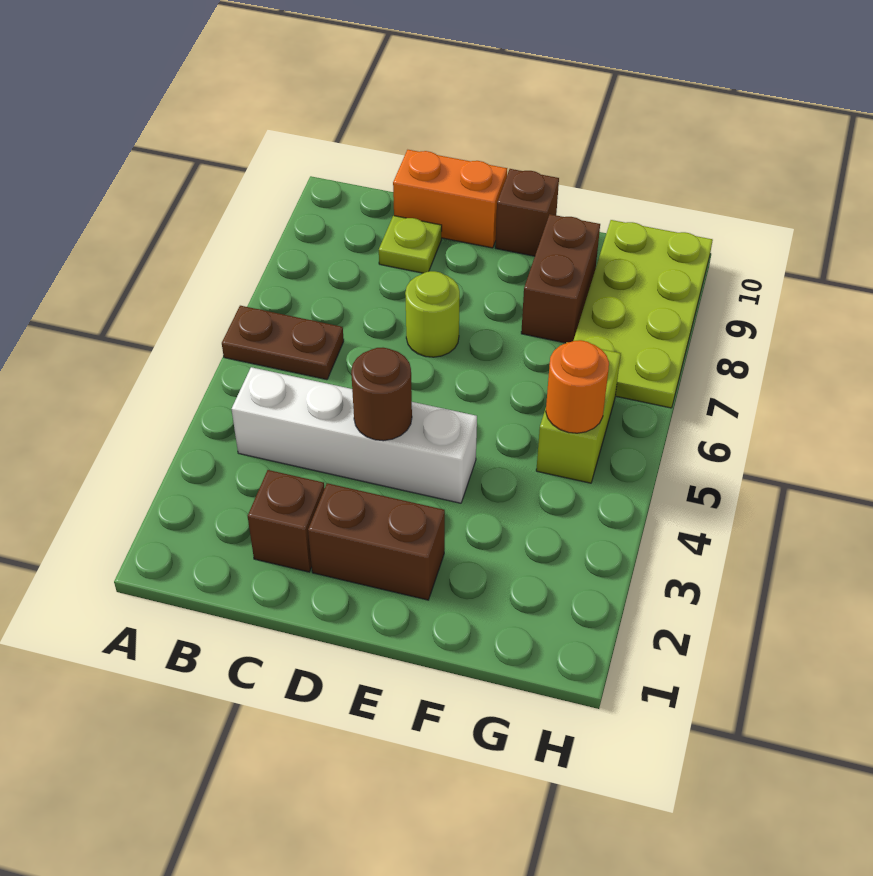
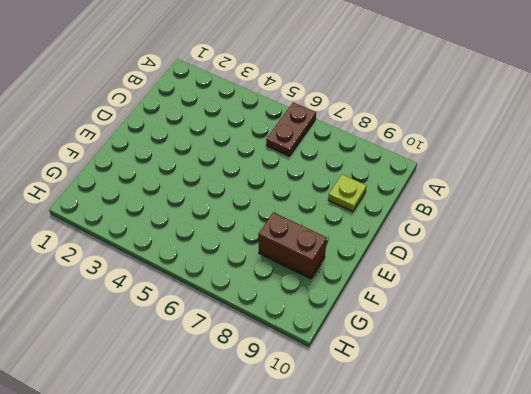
none -> white 1x4 brick [232,367,477,503]
none -> brown 1x1 brick [248,470,325,572]
none -> orange 1x2 brick [393,150,507,248]

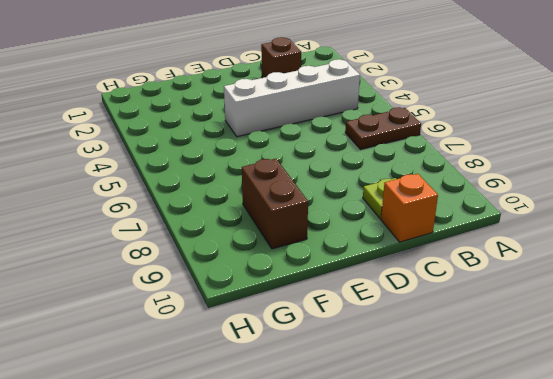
orange 1x1 brick [381,174,438,242] -> orange 1x2 brick [393,150,507,248]
none -> brown 1x2 brick [308,483,445,600]
none -> lime 1x1 round brick [405,271,460,357]
none -> brown 1x1 brick [495,169,559,256]

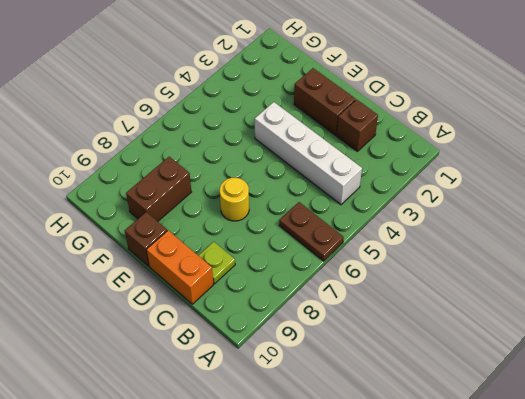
yellow 1x1 round brick [220,178,249,221] -> lime 1x1 round brick [405,271,460,357]
none -> lime 1x2 brick [536,342,621,483]
none -> lime 2x4 plate [573,220,713,408]
none -> brown 1x1 round brick [351,348,412,441]

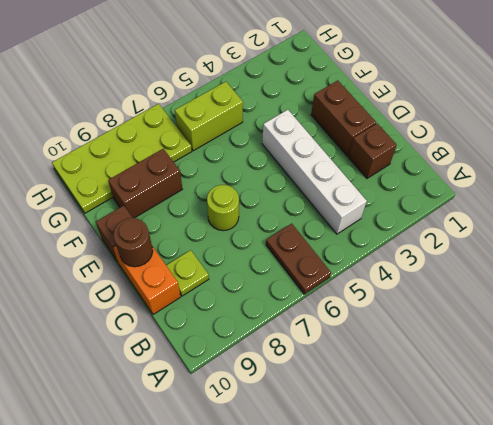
brown 1x1 round brick [113,218,153,267] -> brown 1x1 round brick moved to [351,348,412,441]
none -> orange 1x1 round brick [546,340,609,433]

